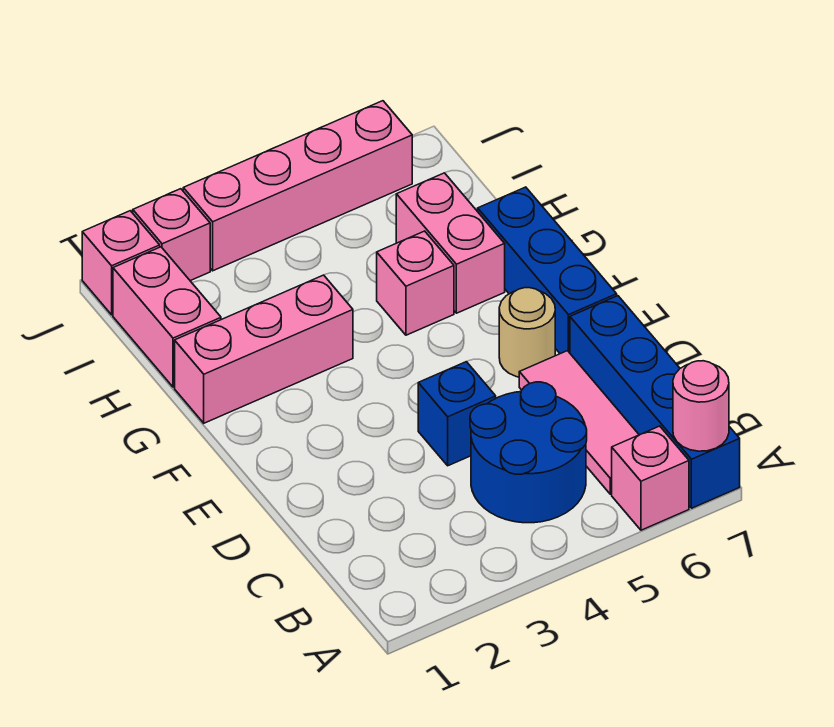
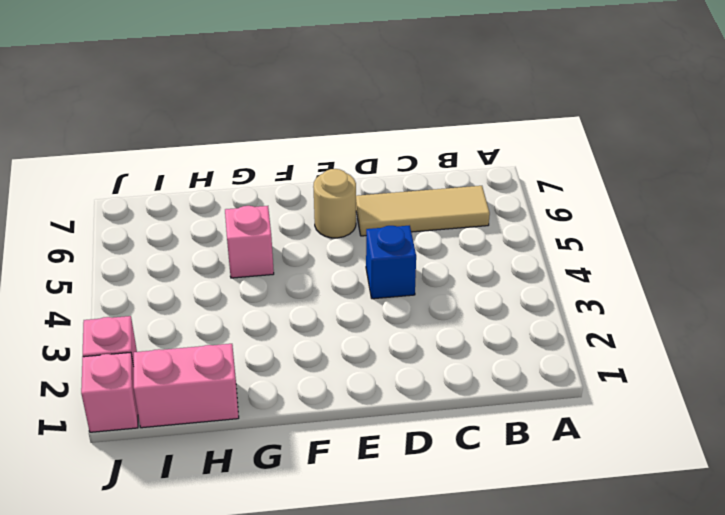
tan 1x3 tile [356,186,490,236] -> pink 1x3 tile [519,351,639,494]
none -> pink 1x1 brick [612,426,689,530]
none -> blue 1x4 brick [570,296,740,508]
none -> blue 2x2 round brick [470,382,587,523]

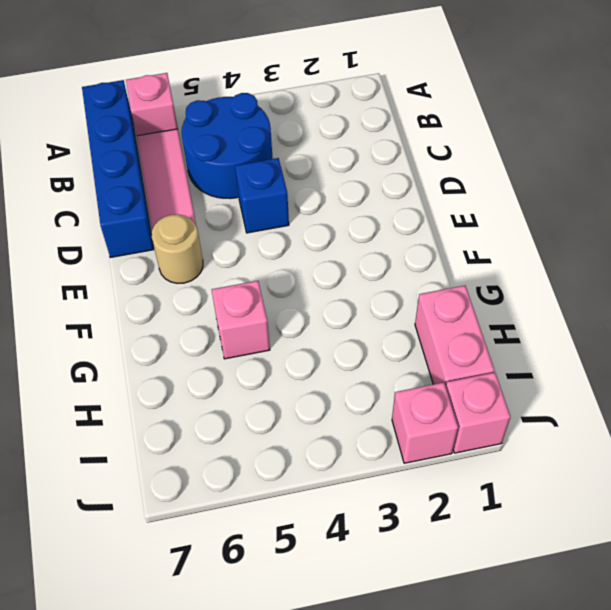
none -> blue 1x3 brick [478,187,617,354]
none -> pink 1x3 brick [175,275,353,423]
none -> pink 1x2 brick [396,173,505,313]

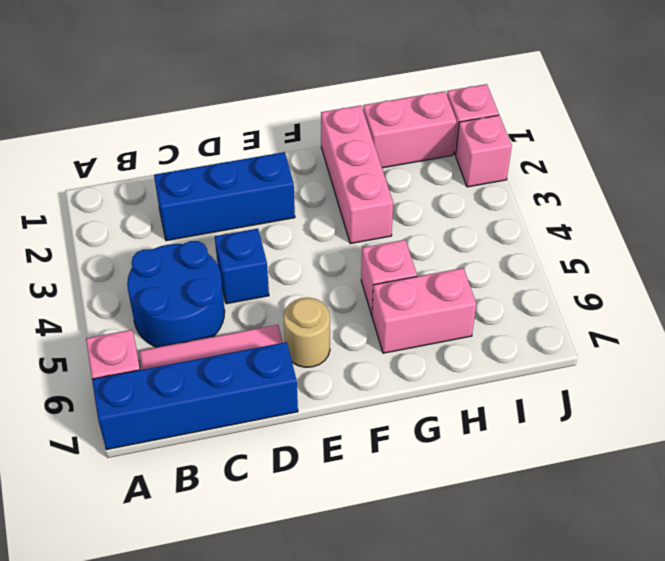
blue 1x3 brick [154,152,295,241] -> blue 1x3 brick moved to [478,187,617,354]
none -> pink 1x4 brick [183,101,412,271]
none -> pink 1x1 round brick [673,361,729,451]

